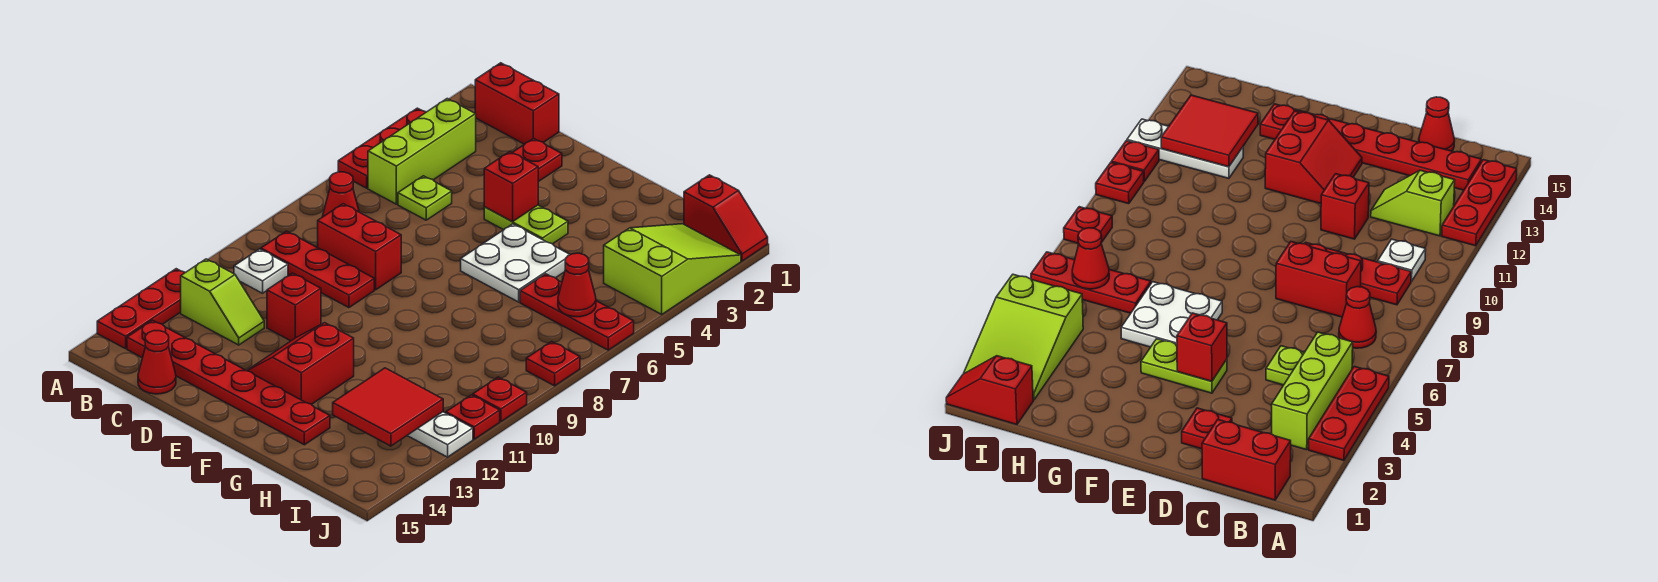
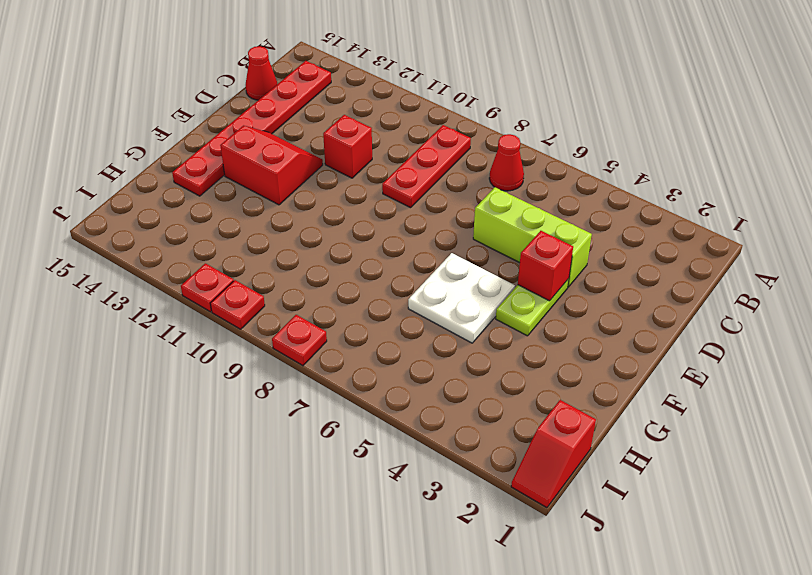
lime 1x3 brick [473,187,592,287] -> lime 1x3 brick moved to [368,99,476,204]
none -> red 1x3 plate [338,108,426,188]
none -> red 1x3 plate [97,269,185,349]
none -> red 1x2 brick [475,63,559,144]

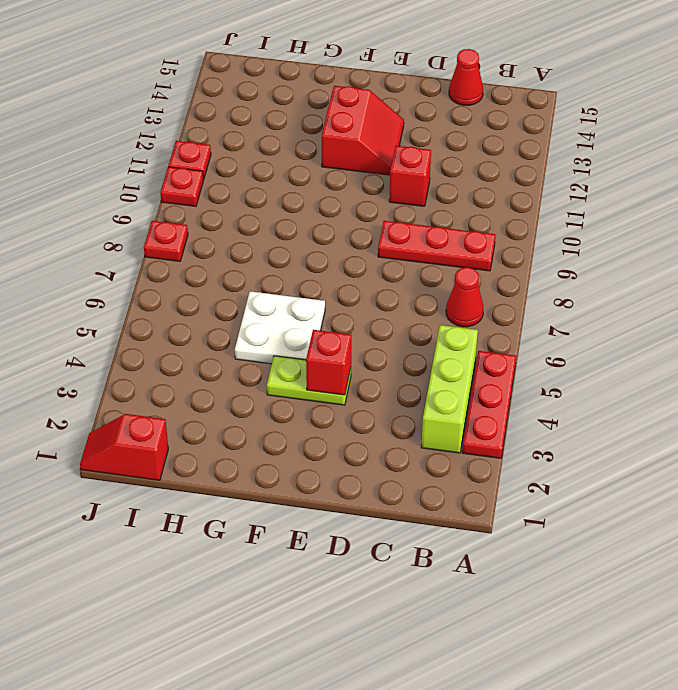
none -> red 1x3 plate [97,269,185,349]
none -> red 1x2 brick [475,63,559,144]
none -> white 1x1 plate [234,249,288,293]

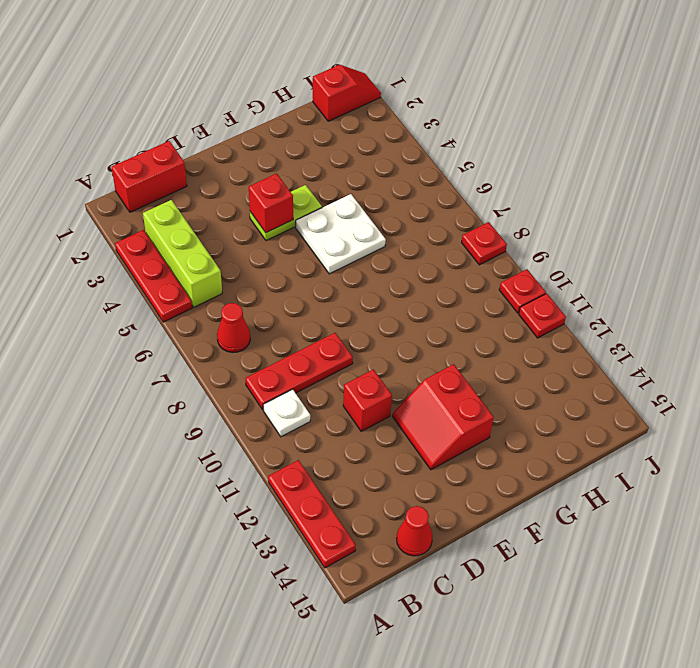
none -> lime 1x2 slope [181,259,264,345]
none -> red 1x6 plate [127,320,330,445]
none -> lime 1x1 plate [398,176,452,220]

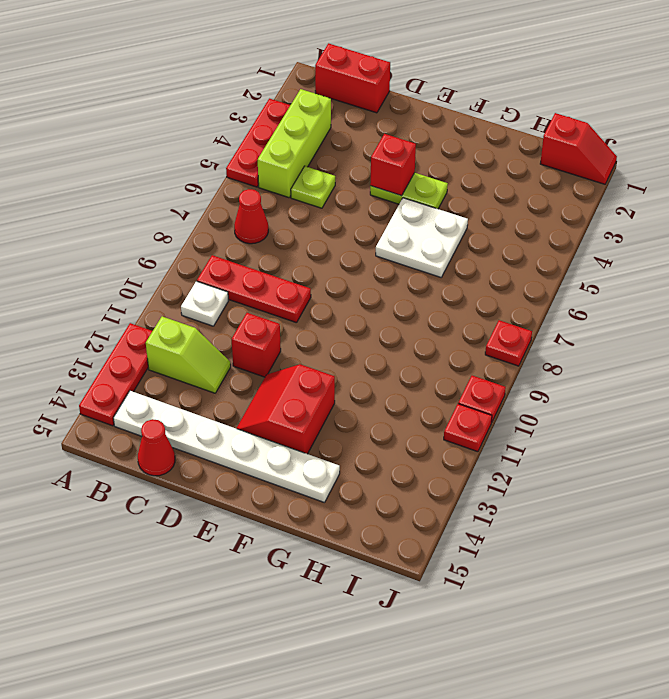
white 1x6 plate [113,391,340,503] -> red 1x6 plate [127,320,330,445]
none -> red 1x2 brick [318,204,401,290]
none -> red 1x1 plate [512,138,562,182]
none -> red 1x3 plate [520,274,634,350]

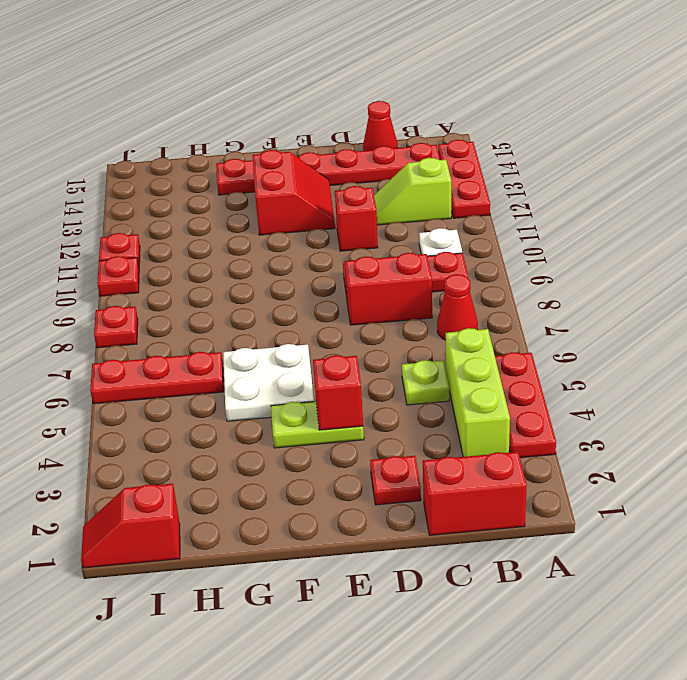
none -> white 1x3 plate [407,412,473,457]
none -> lime 2x3 slope [604,224,741,314]
none -> red 2x2 tile [333,368,443,446]

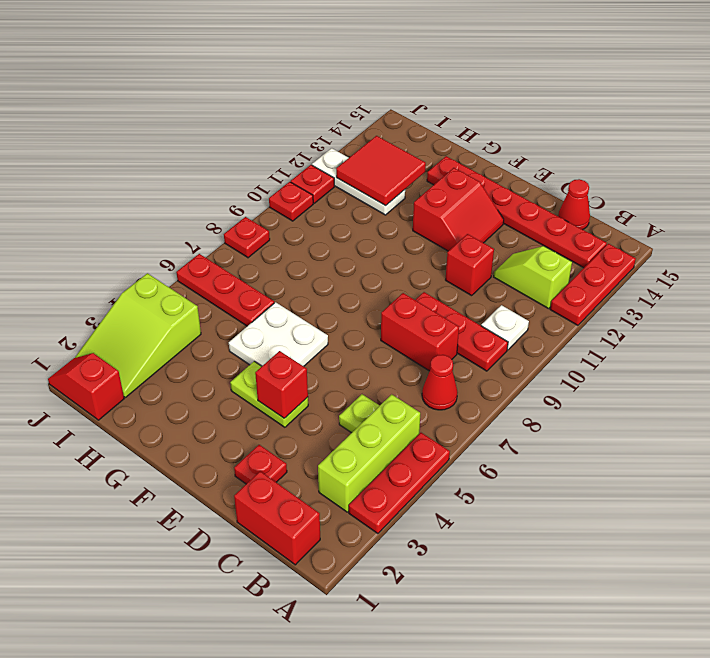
none -> red 1x1 cone [558,253,596,317]

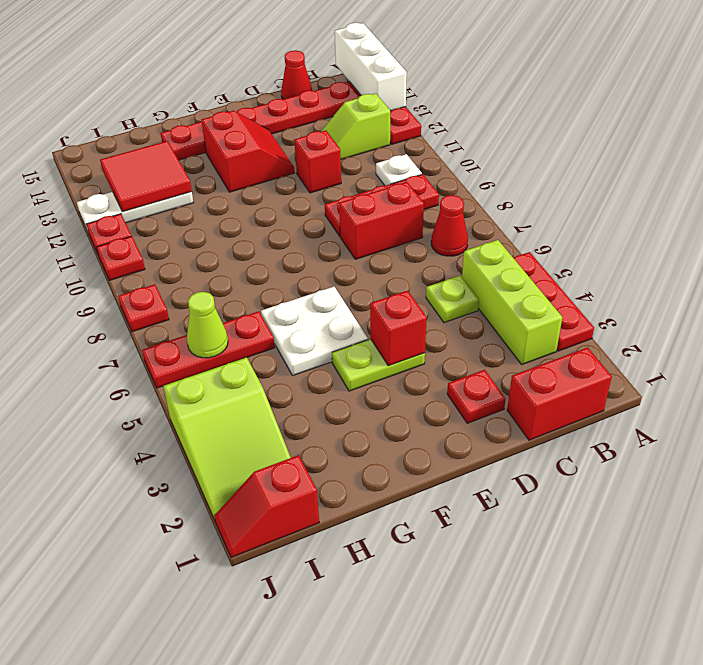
white 1x3 brick [335,23,407,111] -> none
lime 1x1 cone [187,292,228,358] -> red 1x1 cone [558,253,596,317]

